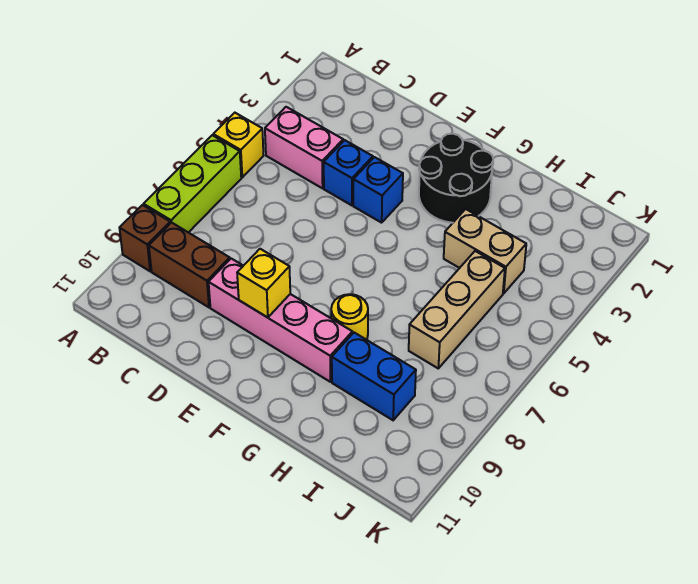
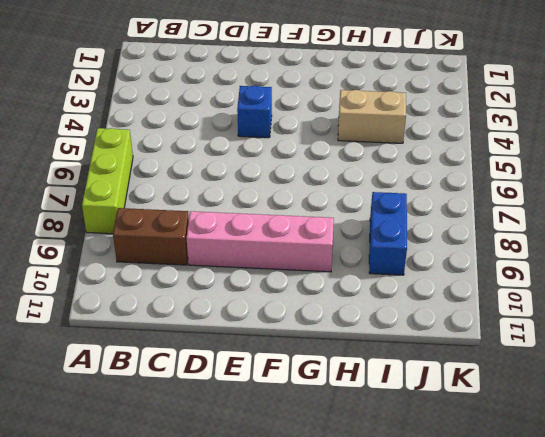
blue 1x2 brick [369,192,407,275] -> blue 1x2 brick turned to [332,333,416,420]
none -> yellow 1x1 brick [213,113,264,177]
none -> brown 1x1 brick [120,205,170,271]
none -> pink 1x2 brick [265,107,343,188]

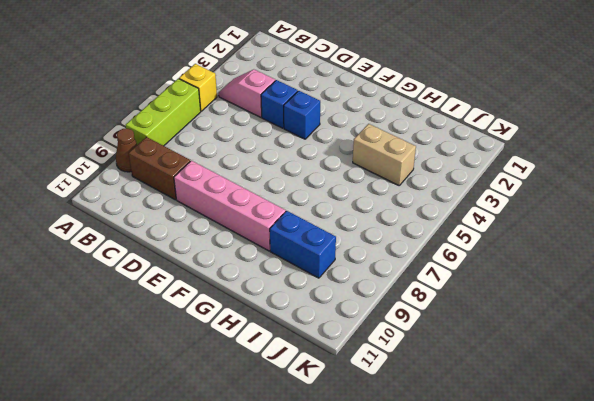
brown 1x1 cone [116,128,137,172] -> brown 1x1 brick [120,205,170,271]
pink 1x2 slope [219,70,275,117] -> pink 1x2 brick [265,107,343,188]
none -> black 2x2 round brick [419,134,493,223]
none -> yellow 1x1 round brick [331,294,368,340]
none -> tan 1x3 brick [409,251,505,368]

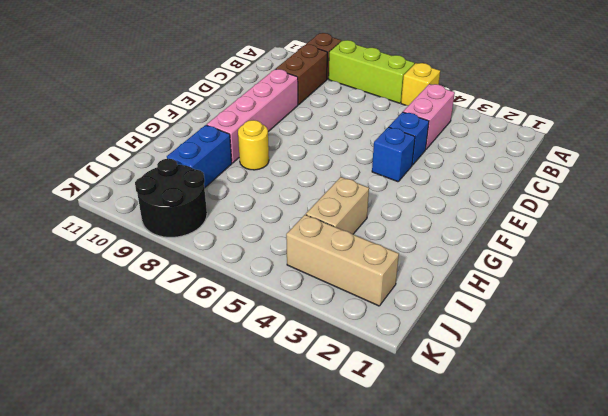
tan 1x3 brick [286,215,399,306] -> tan 1x3 brick moved to [409,251,505,368]
black 2x2 round brick [135,159,207,237] -> black 2x2 round brick moved to [419,134,493,223]
none -> yellow 1x1 brick [237,249,290,318]

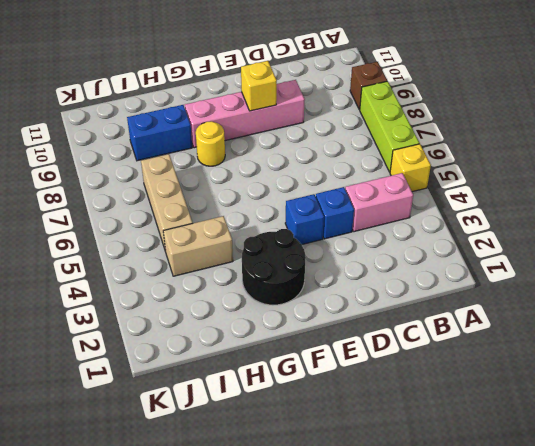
none -> brown 1x2 brick [149,222,230,307]

